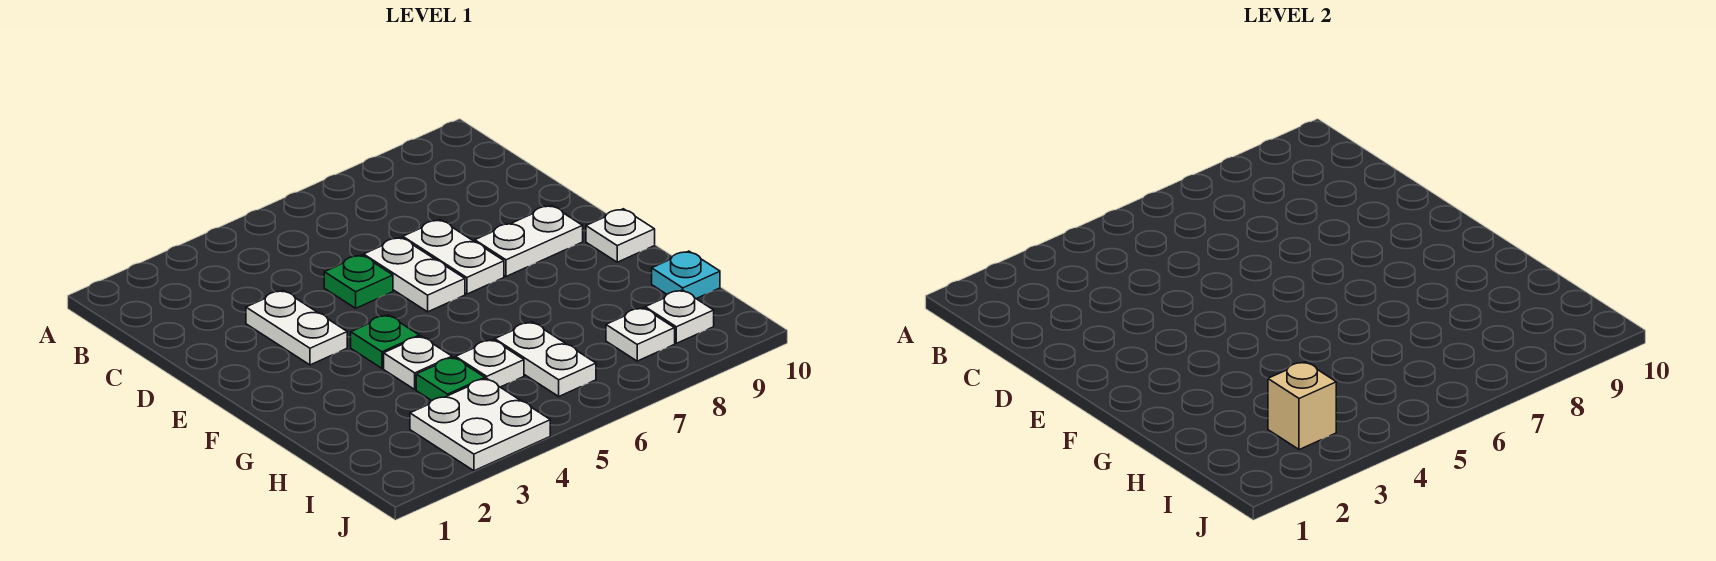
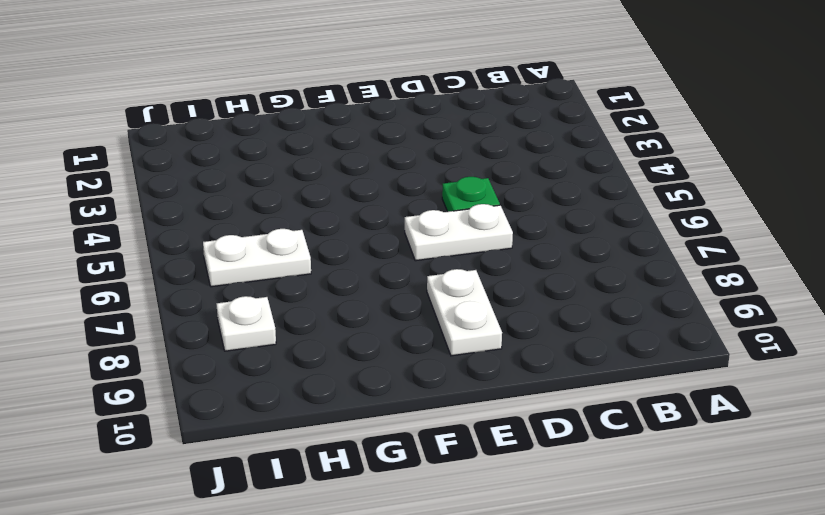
none -> white 1x2 plate [246,290,347,365]
none -> white 1x2 plate [403,220,504,294]
none -> green 1x1 plate [351,315,419,368]

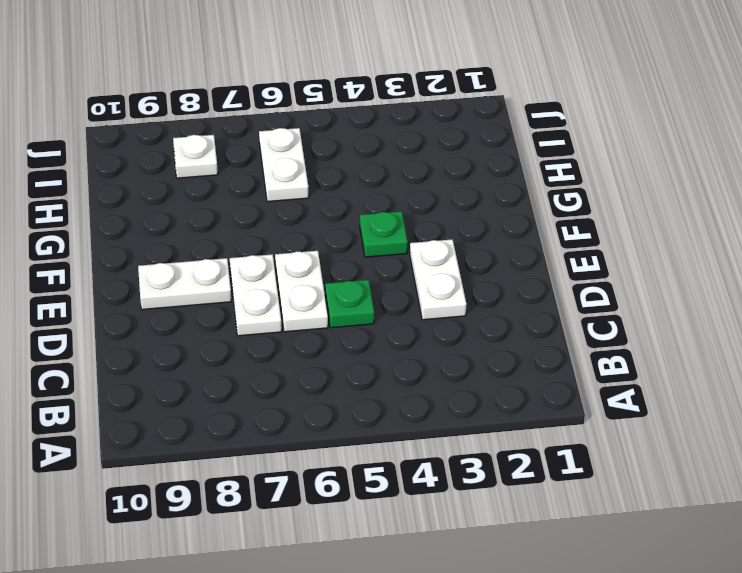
none -> white 1x1 plate [586,209,655,262]
none -> white 1x1 plate [384,336,452,389]
none -> green 1x1 plate [416,357,485,401]

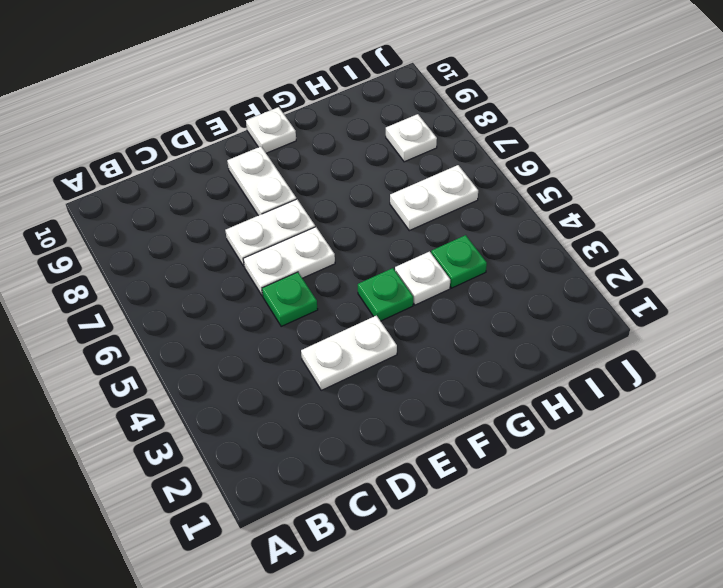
none -> white 1x1 plate [456,340,524,387]
none -> cyan 1x1 plate [652,251,720,299]
none -> white 2x2 plate [410,378,550,471]

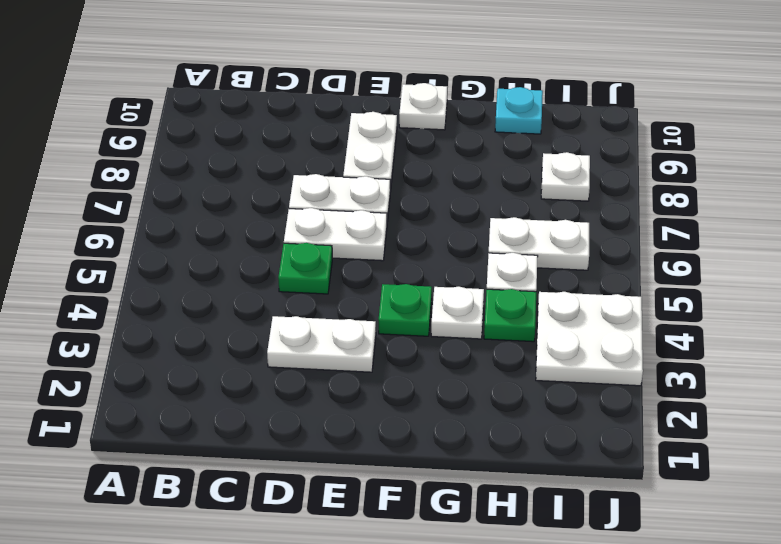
none -> white 1x1 plate [645,290,714,343]
none -> tan 1x1 brick [1268,362,1336,450]

